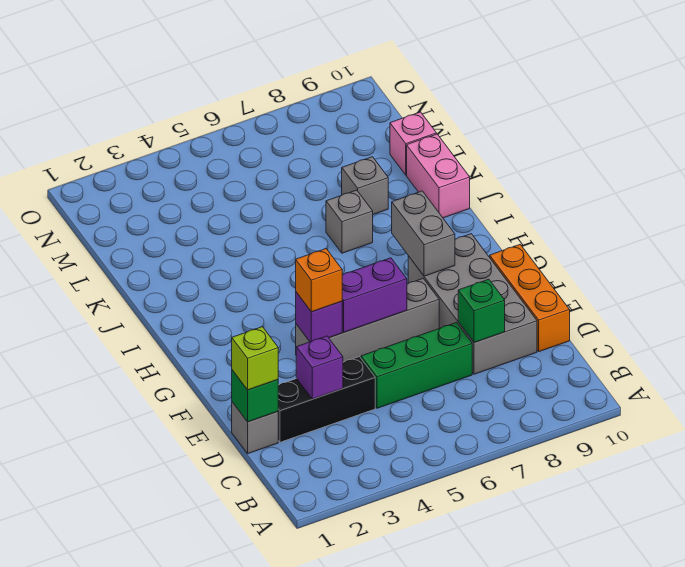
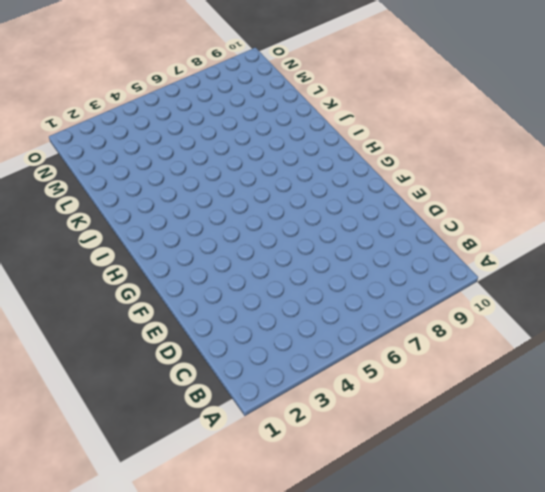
none -> grey 1x1 brick [232,402,278,454]
none -> black 1x3 brick [278,357,375,442]
none -> green 1x3 brick [361,323,472,408]

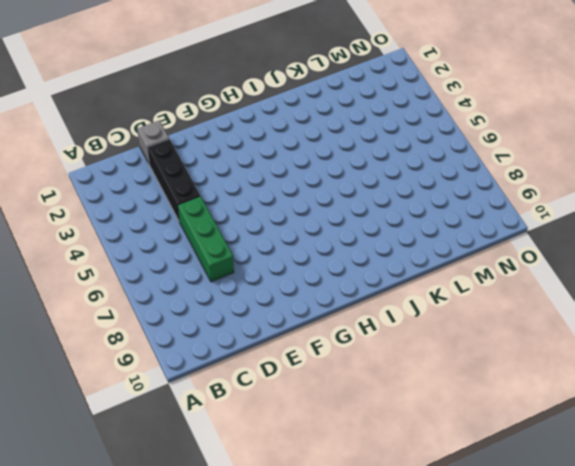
none -> grey 2x4 brick [408,234,537,374]
none -> orange 1x3 brick [490,244,570,352]
none -> grey 1x4 brick [296,279,439,362]

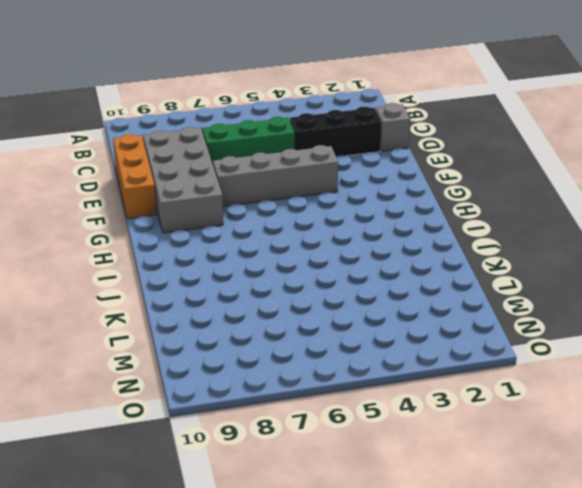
none -> grey 1x1 brick [326,190,373,253]
none -> pink 1x2 brick [407,134,470,218]
none -> grey 1x1 brick [342,157,388,214]

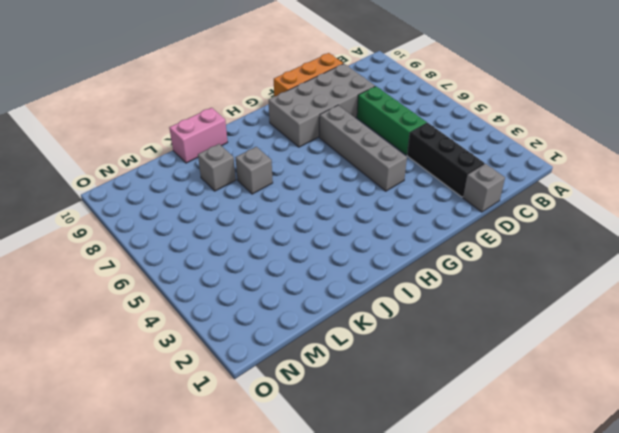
none -> pink 1x1 brick [390,112,437,175]
none -> green 1x1 brick [232,370,278,422]
none -> purple 1x1 brick [296,336,343,399]

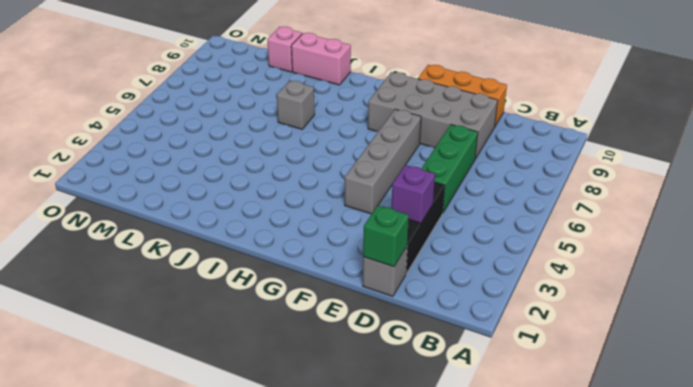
none -> grey 1x1 brick [342,157,388,214]
none -> green 1x1 brick [458,279,505,343]
none -> purple 1x1 brick [296,292,342,342]

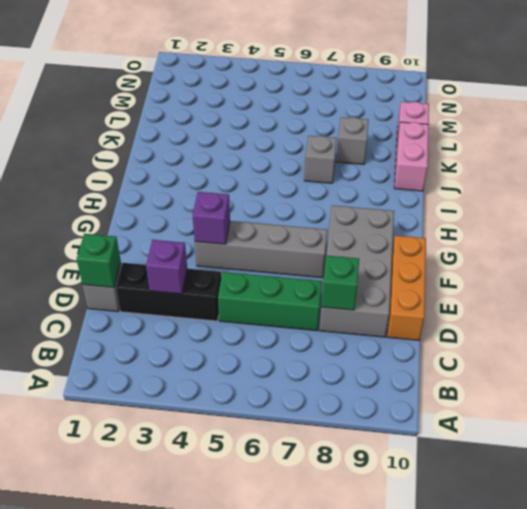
none -> purple 1x2 brick [342,258,407,332]
none -> grey 1x2 brick [392,191,455,276]
none -> lime 1x1 brick [232,327,278,390]

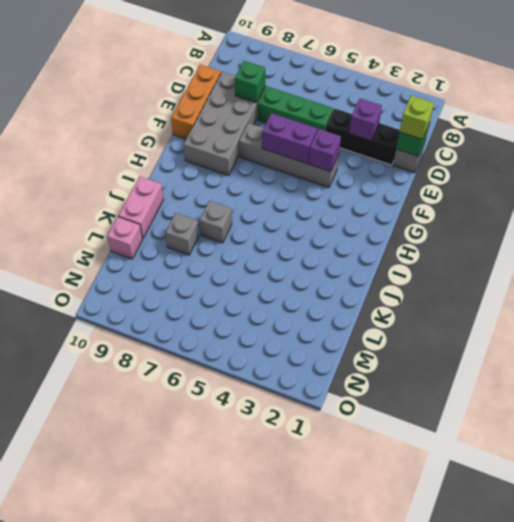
none -> grey 1x2 brick [392,191,455,276]
none -> orange 1x1 brick [296,249,342,312]

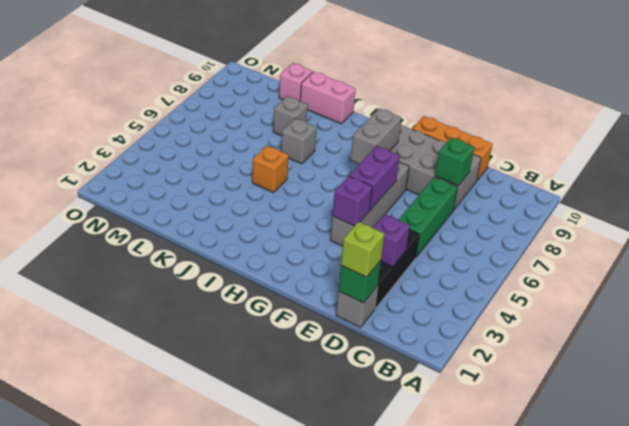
grey 1x2 brick [351,108,401,164] -> grey 1x2 brick turned to [392,191,455,276]
orange 1x1 brick [252,146,289,193] -> orange 1x1 brick moved to [296,249,342,312]

